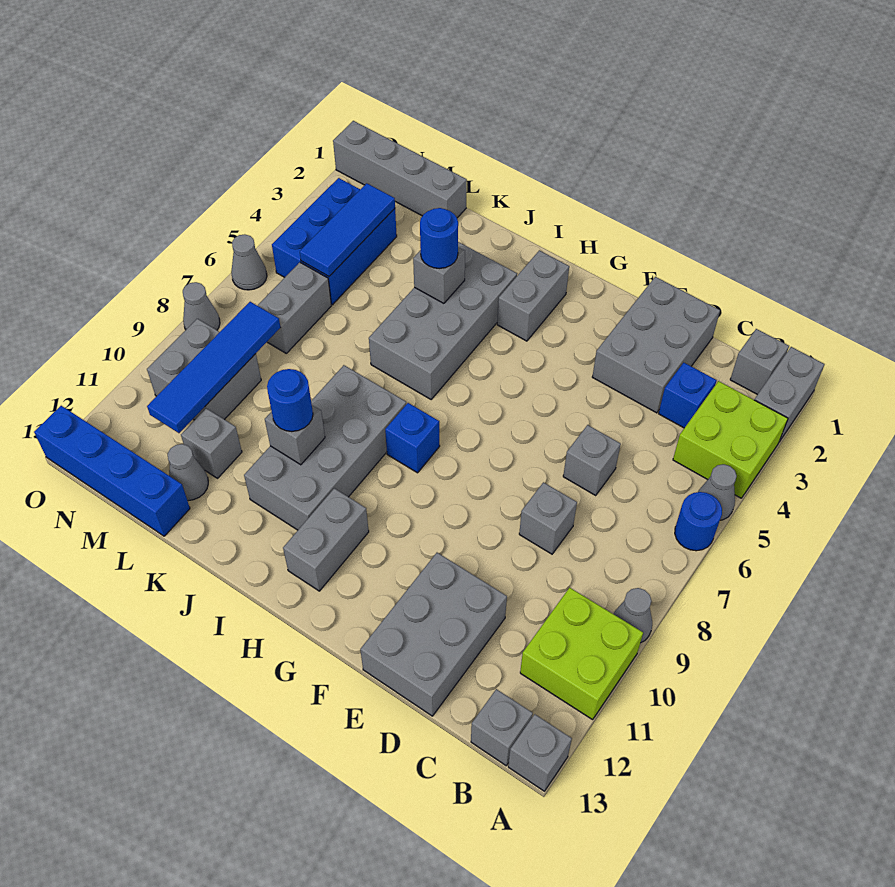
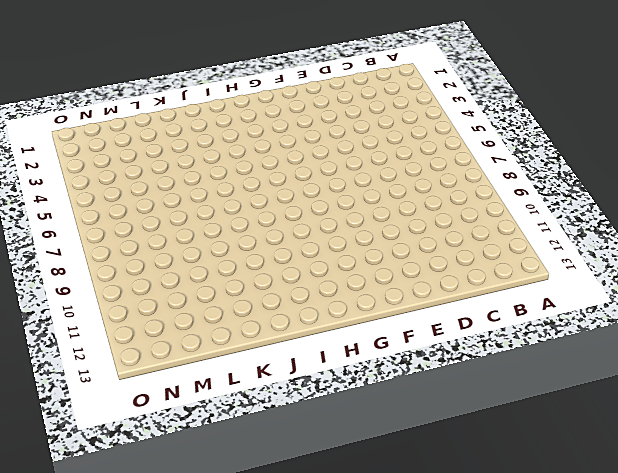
none -> grey 1x2 brick [754,347,825,442]
none -> lime 2x2 brick [673,381,788,498]
none -> grey 1x1 cone [698,464,737,520]
none -> blue 1x1 round brick [675,492,722,551]

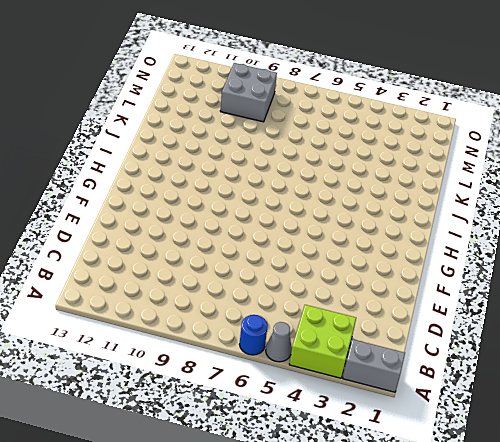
none -> grey 1x1 cone [614,588,652,643]
none -> lime 2x2 brick [520,588,643,720]
none -> grey 1x1 brick [508,714,572,791]
none -> grey 1x1 brick [730,329,789,395]

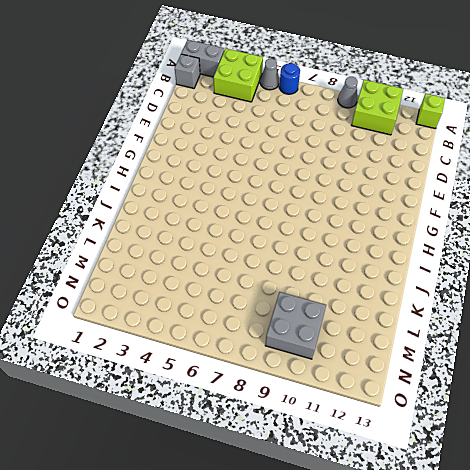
lime 1x1 brick [416,94,445,129] -> grey 1x1 brick [508,714,572,791]
none -> grey 1x1 brick [471,689,533,766]
none -> blue 1x1 brick [659,363,717,428]
none -> grey 2x3 brick [592,277,720,413]
none -> grey 1x1 brick [563,425,621,495]

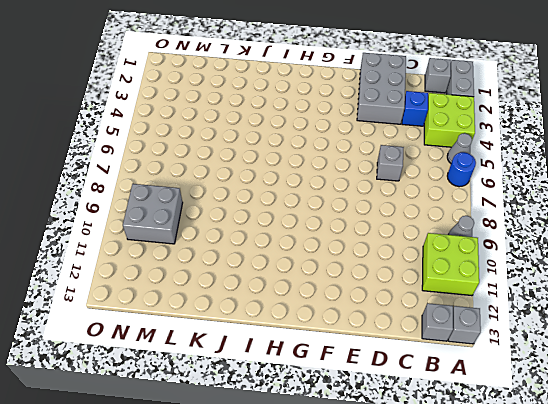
none -> grey 1x1 brick [519,482,577,554]
none -> grey 2x3 brick [360,553,507,716]
none -> grey 1x2 brick [497,250,569,341]
none -> blue 1x1 brick [385,403,440,473]

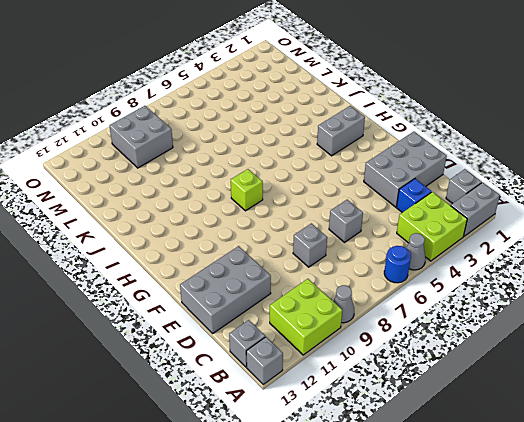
lime 1x1 brick [231,169,263,211] -> blue 1x1 brick [385,403,440,473]
none -> grey 1x2 brick [283,488,369,591]
none -> grey 2x4 brick [369,242,517,399]
none -> grey 2x4 brick [244,365,406,530]
none -> grey 1x4 brick [333,121,467,218]

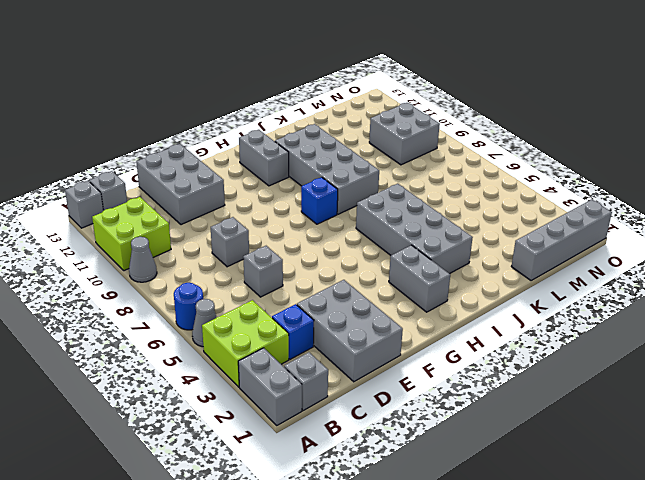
none -> grey 1x1 brick [181,408,242,478]
none -> grey 1x1 cone [168,444,208,501]
none -> blue 1x4 brick [34,406,190,536]
none -> blue 2x3 brick [272,178,397,305]

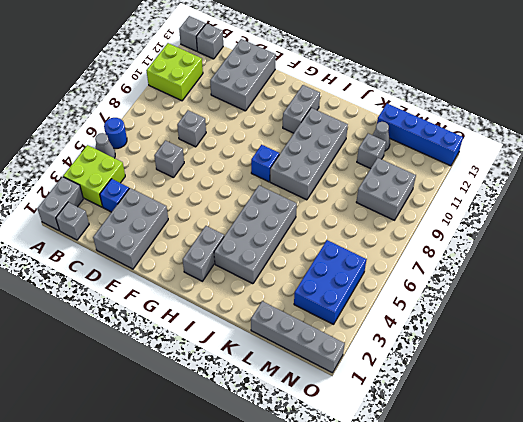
none -> grey 1x1 cone [614,588,652,643]
none -> grey 1x2 brick [257,262,331,353]
none -> grey 1x1 cone [231,234,267,290]
none -> grey 1x1 cone [183,282,220,330]

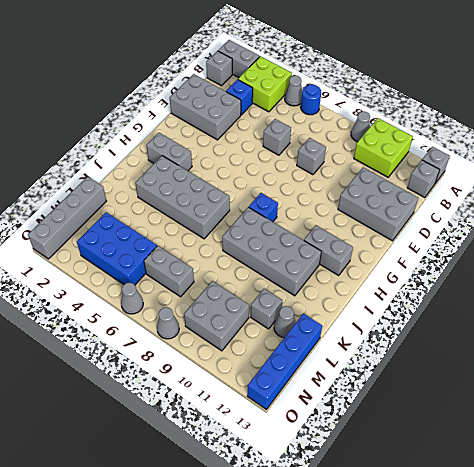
none -> grey 1x1 brick [413,247,465,303]
none -> grey 1x1 brick [265,405,325,465]
none -> blue 1x3 tile [300,183,395,276]
none -> blue 1x4 tile [147,302,280,433]

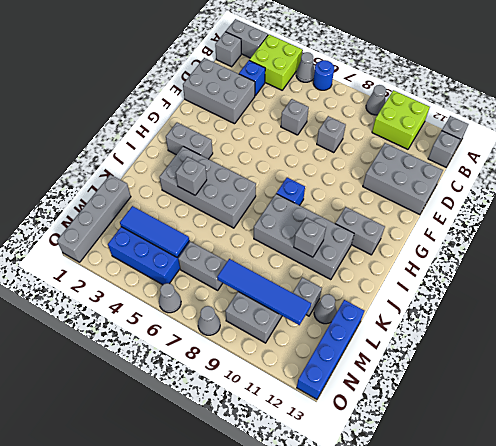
none -> blue 1x1 round brick [420,208,458,268]
none -> blue 1x1 round brick [267,369,313,431]

